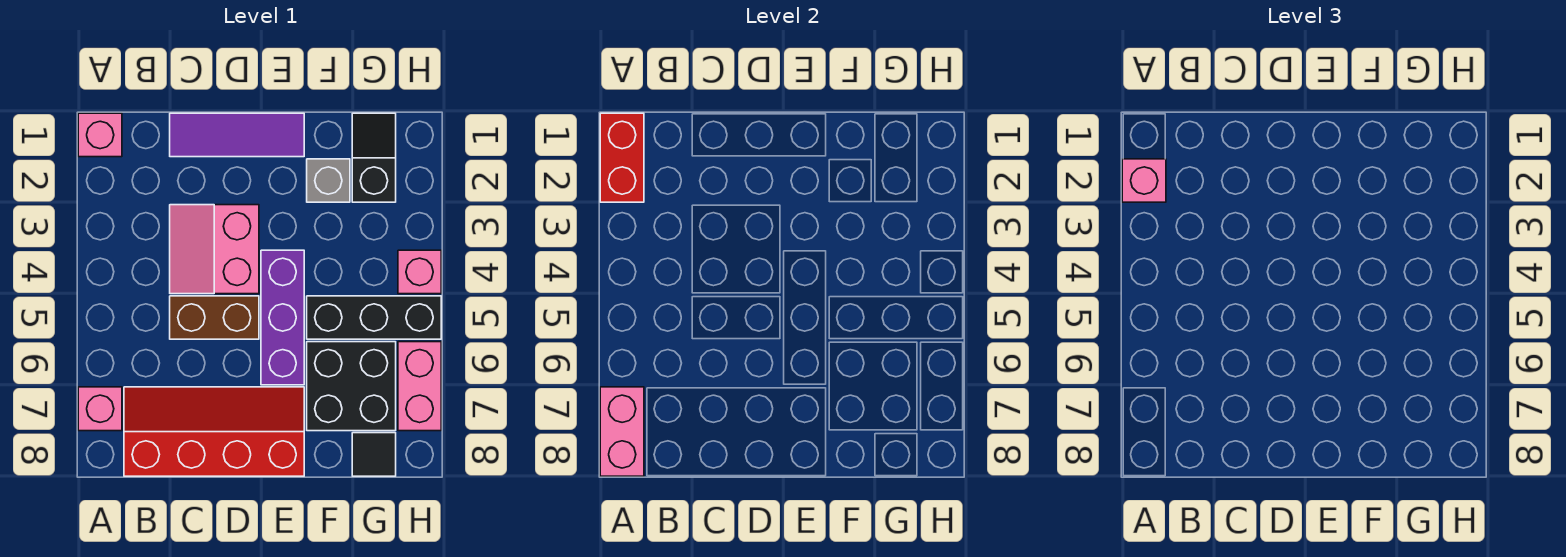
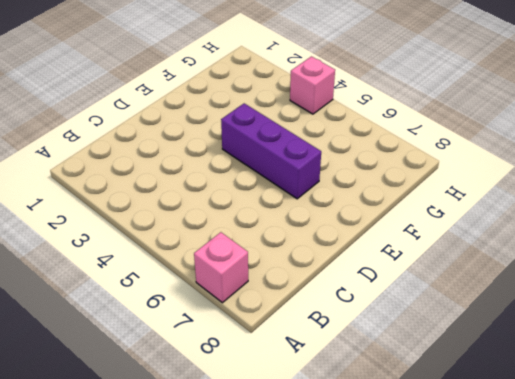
none -> pink 1x1 brick [78,113,122,157]
none -> red 2x4 slope [124,387,304,476]
none -> purple 1x3 tile [170,113,304,157]

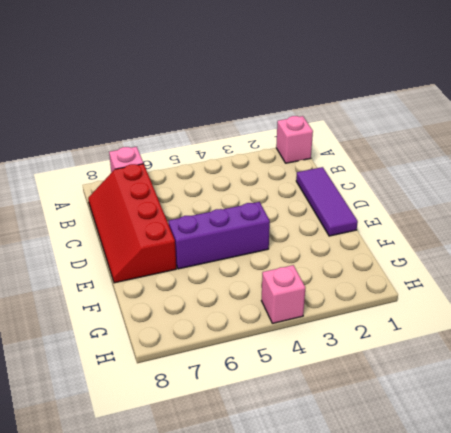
red 2x4 slope [88,164,176,283] -> red 2x4 slope turned to [124,387,304,476]
none -> pink 2x2 slope [170,205,259,294]
none -> brown 1x2 brick [170,296,259,339]
none -> grey 1x1 brick [307,159,350,202]

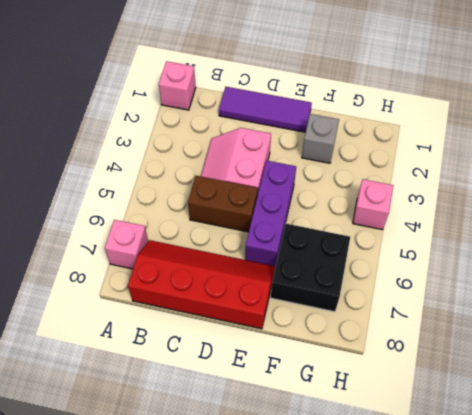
none -> black 1x3 brick [307,296,441,339]
none -> black 1x2 slope [352,113,396,202]
none -> black 1x1 tile [352,433,396,476]

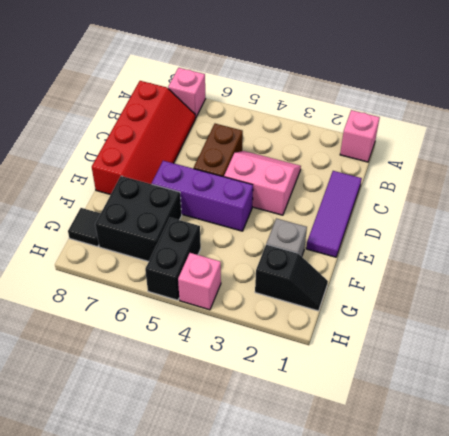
black 1x2 brick [145,218,201,300] -> black 1x3 brick [307,296,441,339]
none -> pink 1x2 brick [398,342,441,431]
none -> red 1x2 brick [600,113,644,202]
none -> pink 1x2 brick [600,387,644,476]

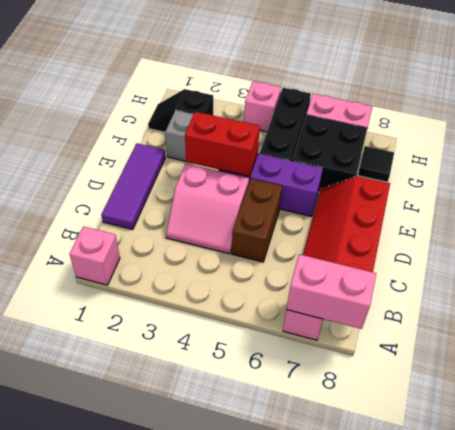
red 1x2 brick [185,112,260,176] -> red 1x2 brick moved to [600,113,644,202]
none -> pink 1x1 brick [1122,159,1166,202]

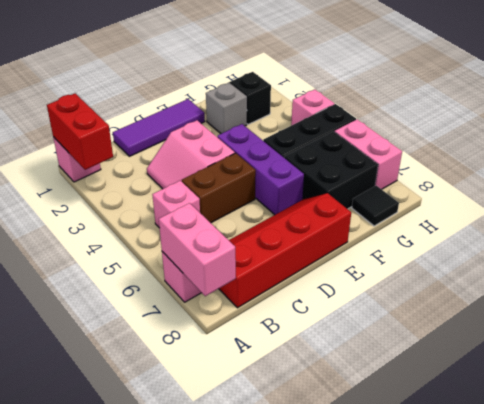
pink 1x1 brick [152,181,200,227] -> pink 1x1 brick moved to [1122,159,1166,202]

